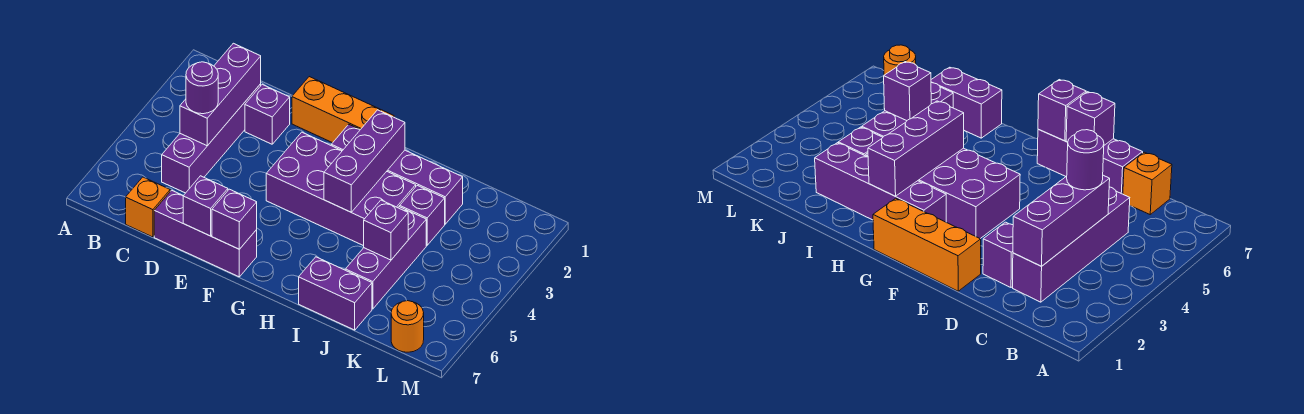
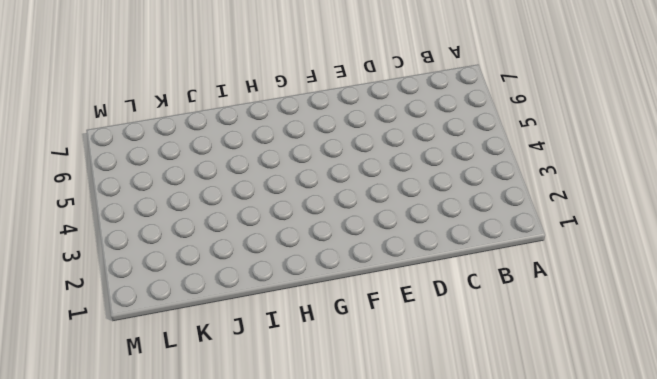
none -> purple 1x4 brick [162,84,261,193]
none -> orange 1x1 brick [126,177,170,237]
none -> purple 1x1 brick [245,84,290,144]

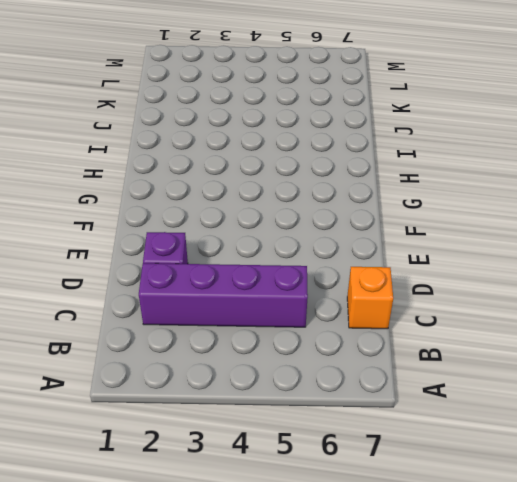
none -> purple 1x3 brick [154,190,257,277]
none -> orange 1x3 brick [292,77,394,143]
none -> purple 2x4 brick [266,132,416,246]

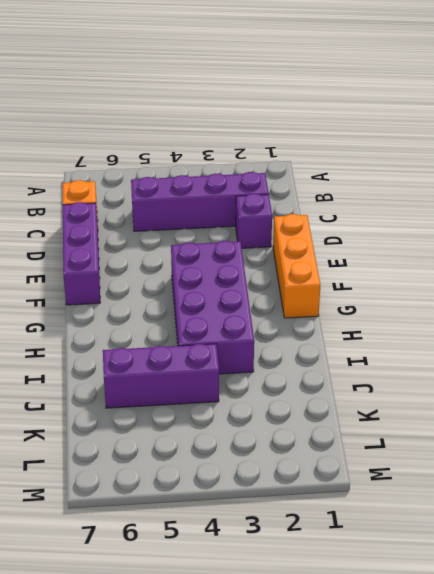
none -> purple 1x4 brick [331,124,463,224]
none -> purple 1x2 brick [299,257,372,330]
none -> purple 1x1 brick [400,186,445,245]

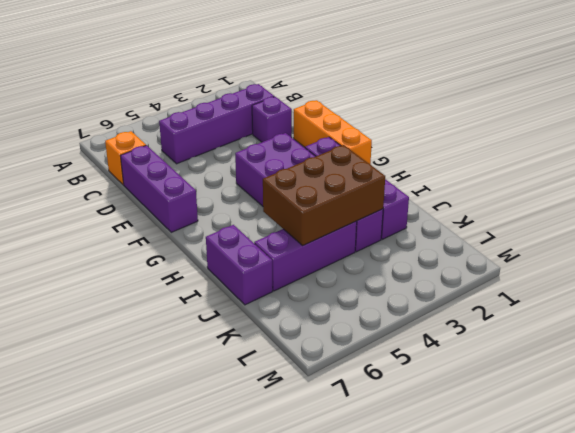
brown 2x3 brick [263,145,385,245] -> purple 1x1 brick [364,200,408,260]
none -> orange 1x1 round brick [391,301,424,352]
none -> purple 1x3 brick [180,43,261,146]
none -> purple 1x1 brick [183,176,228,236]

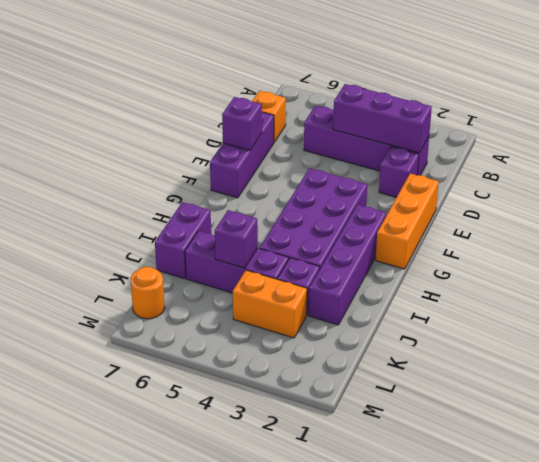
orange 1x2 brick [233,270,307,338] -> none
none -> purple 1x1 brick [212,189,257,249]
none -> purple 1x3 brick [324,110,405,212]
none -> purple 1x1 round brick [186,62,218,114]

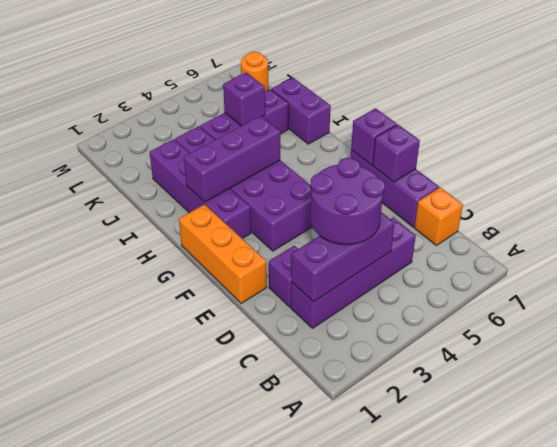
purple 2x2 round brick [310,158,385,245] -> purple 1x1 round brick [186,62,218,114]

